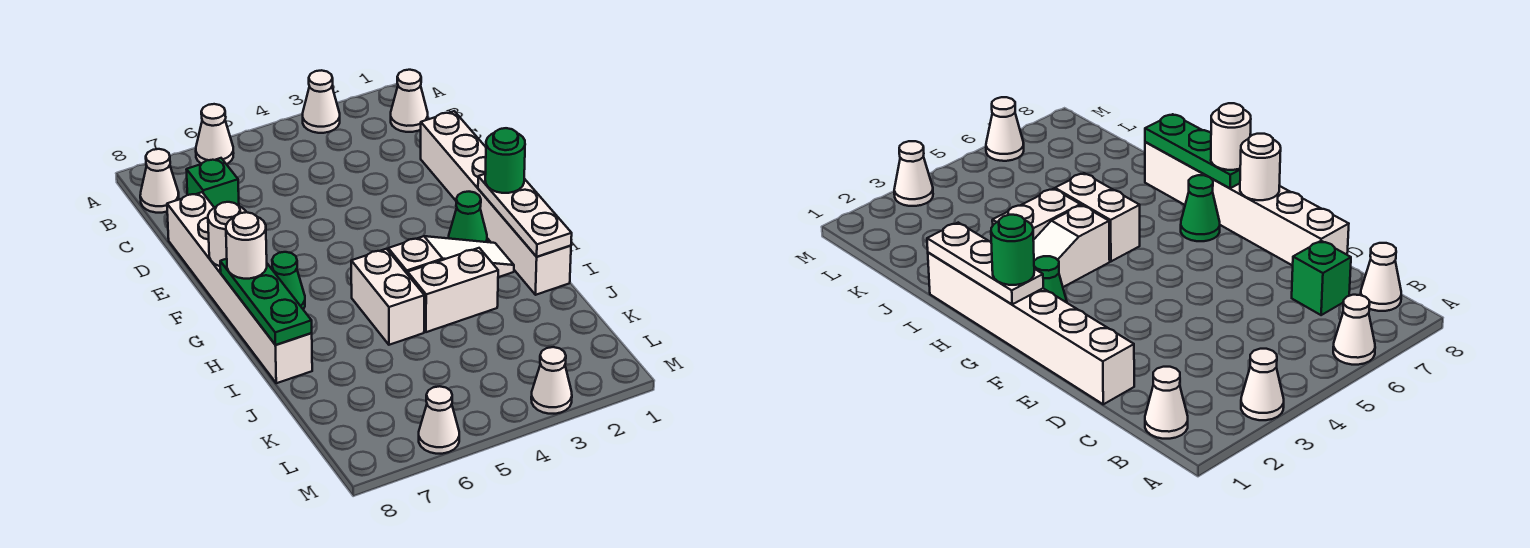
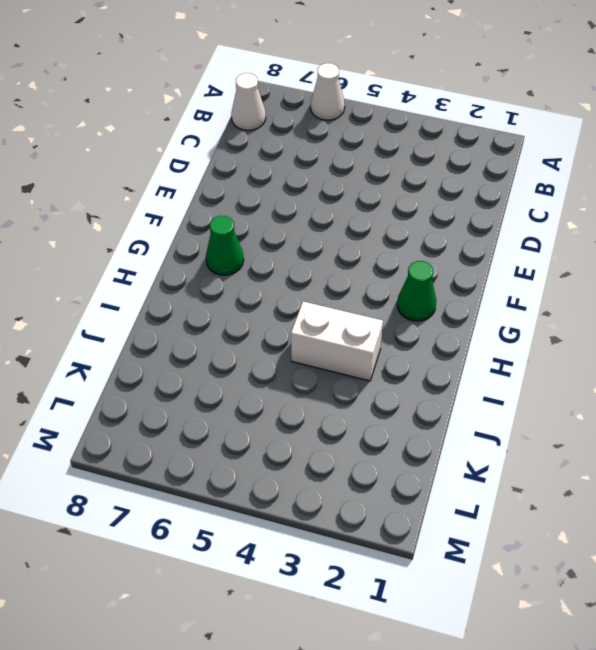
none -> white 1x1 cone [303,70,340,133]
none -> white 1x1 cone [391,70,428,132]
none -> green 1x1 brick [186,158,239,208]

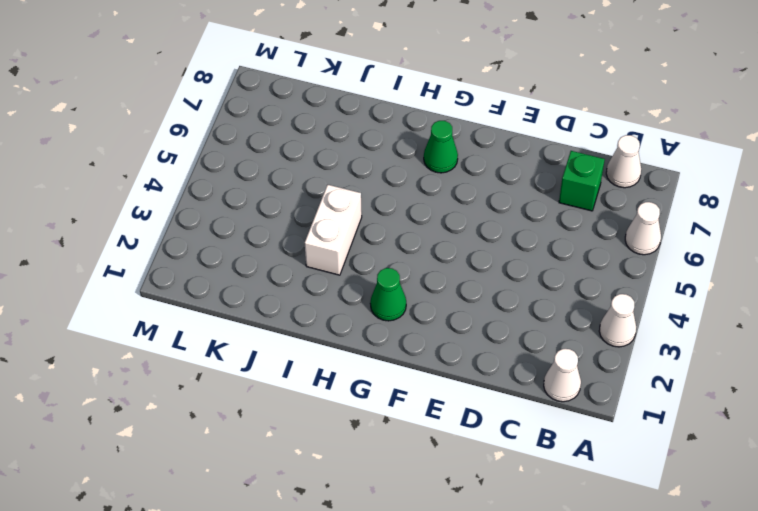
none -> white 1x6 brick [421,111,571,295]
none -> white 1x6 brick [167,192,312,383]
none -> white 1x3 slope [388,236,514,277]

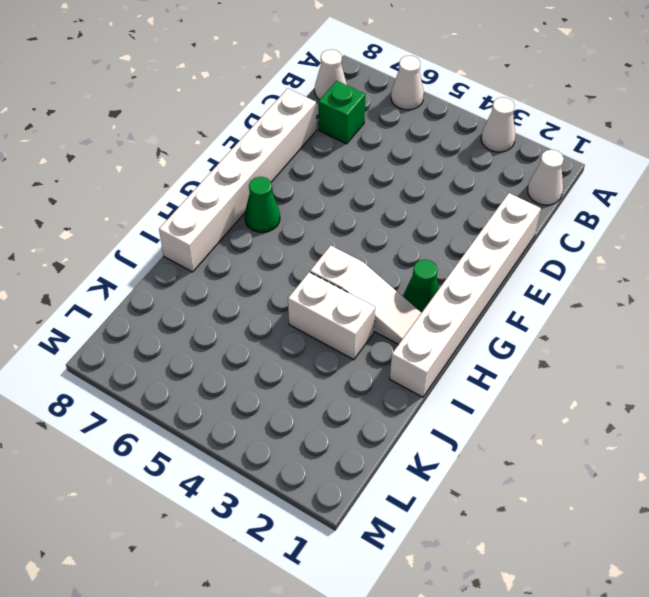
none -> white 1x2 brick [351,249,424,345]
none -> white 1x1 cone [531,347,572,414]
none -> white 1x1 cone [419,386,459,454]

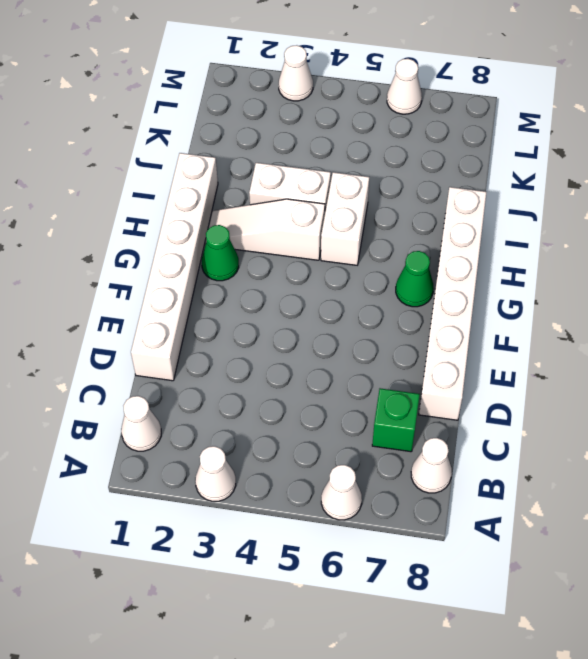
none -> white 1x1 round brick [208,202,246,266]
none -> white 1x3 plate [478,174,572,257]
none -> green 1x3 plate [220,259,312,345]

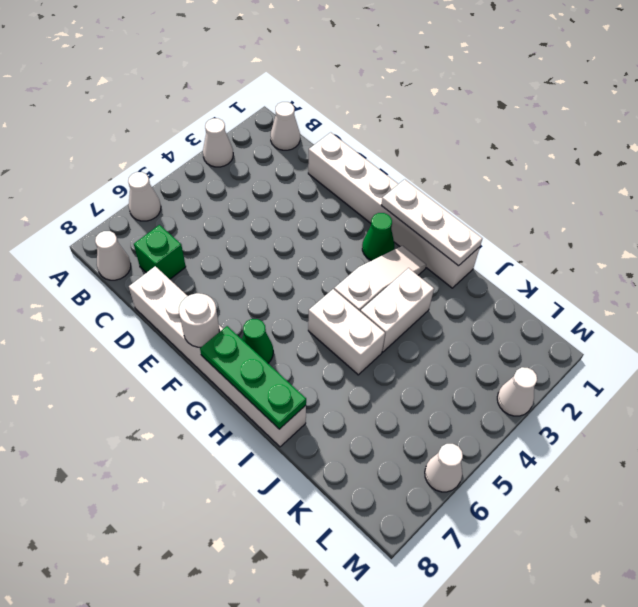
none -> green 1x1 round brick [485,128,525,193]
none -> white 1x1 round brick [226,212,267,279]

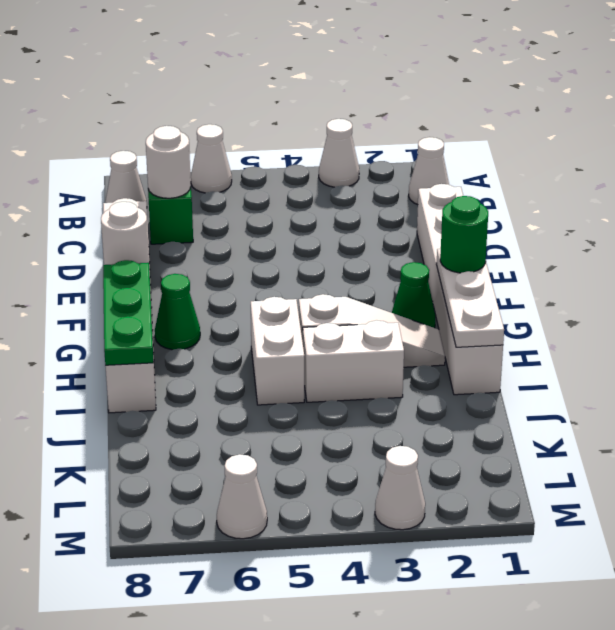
white 1x1 round brick [146,126,191,198] -> white 1x1 round brick moved to [226,212,267,279]

